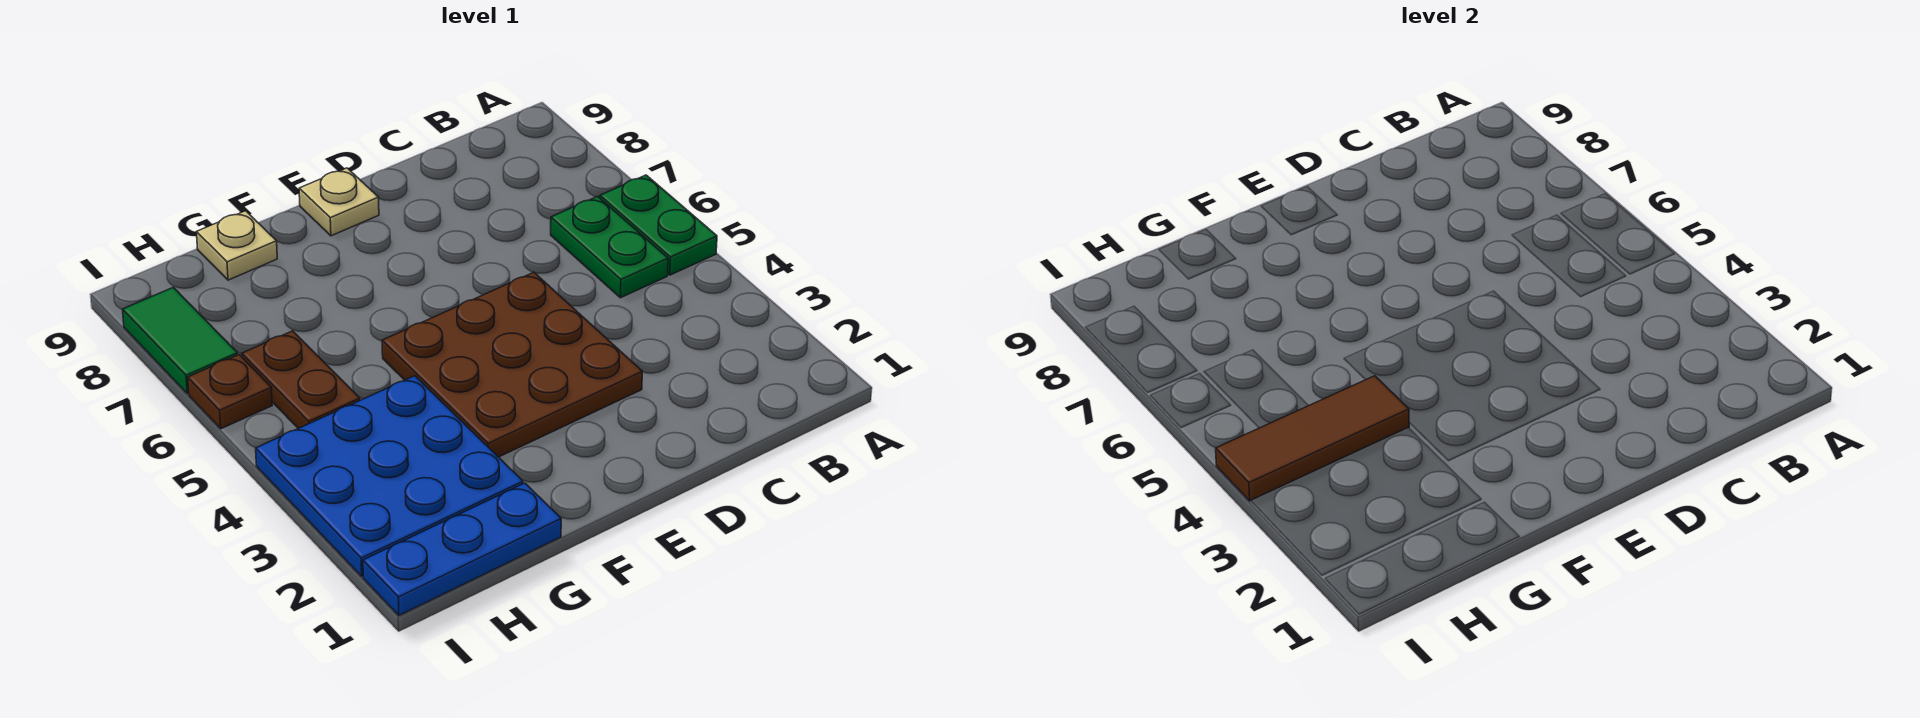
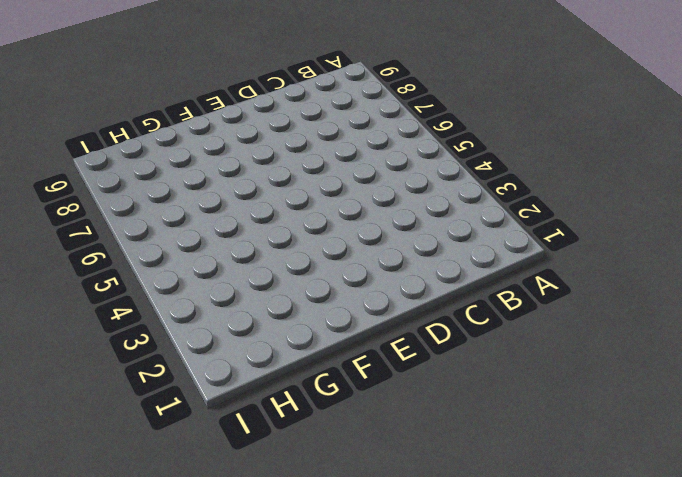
none -> green 1x2 plate [600,175,717,275]
none -> green 1x2 plate [551,196,668,298]

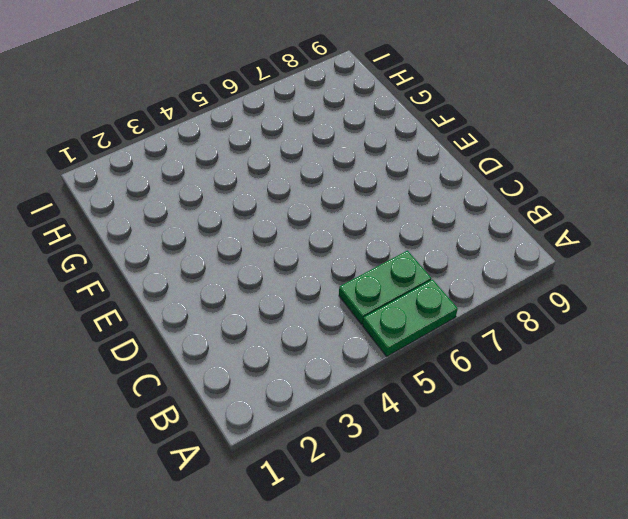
none -> brown 3x3 plate [382,272,642,457]
none -> tan 1x1 plate [299,168,379,236]

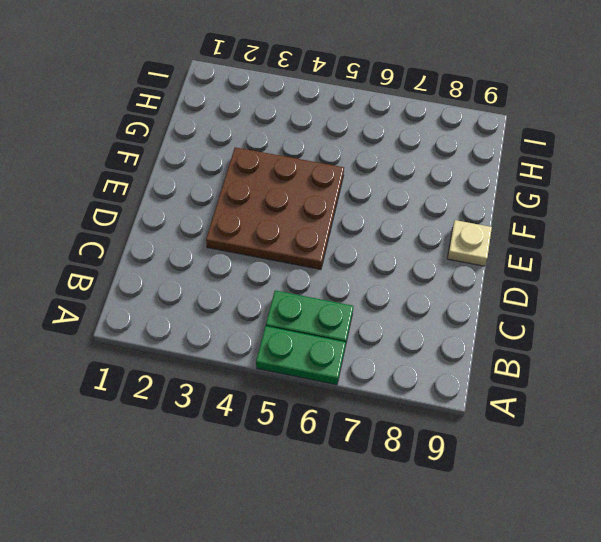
none -> blue 1x3 plate [363,483,561,615]
none -> blue 3x3 plate [256,376,523,576]

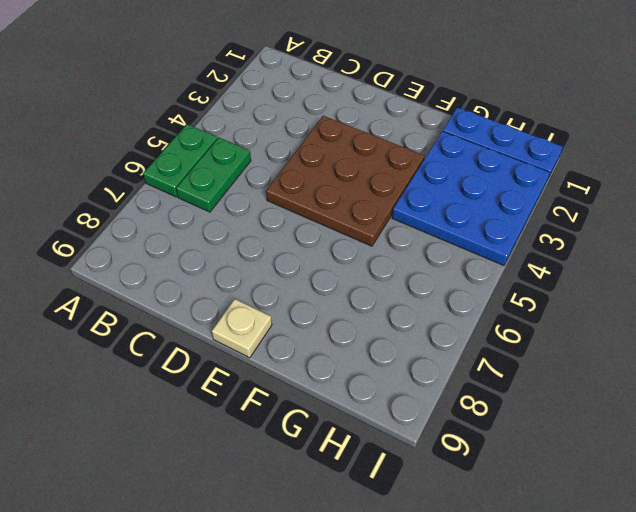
none -> tan 1x1 plate [196,211,277,280]
none -> brown 1x2 plate [242,331,360,428]

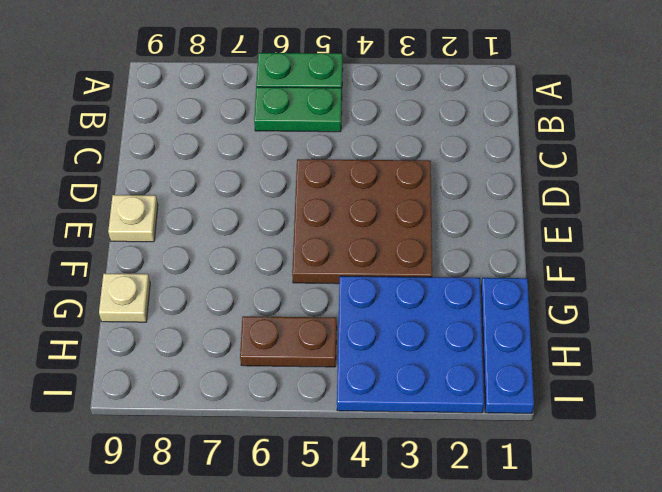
none -> brown 1x1 plate [188,355,272,429]
none -> green 1x2 tile [123,287,238,394]

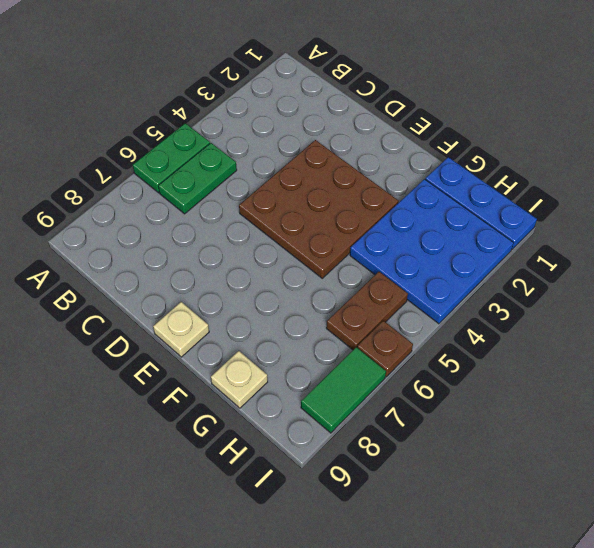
none -> brown 1x3 tile [1216,376,1409,501]

